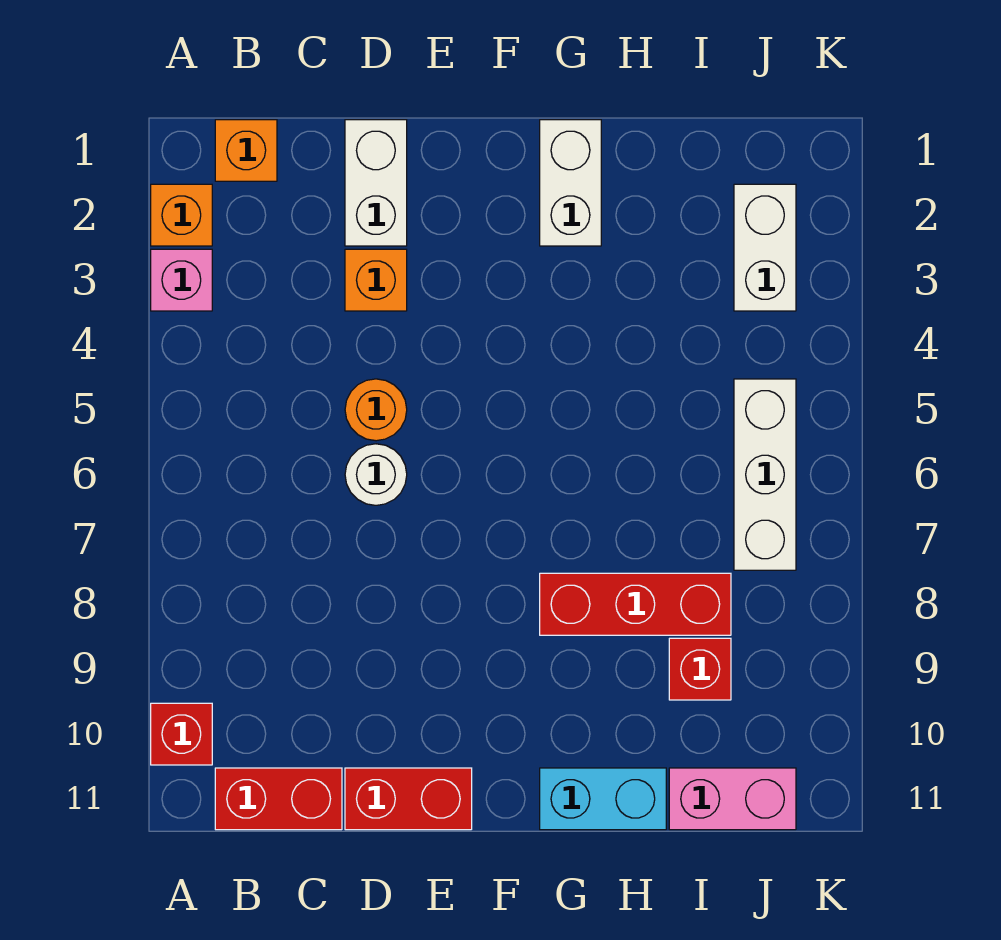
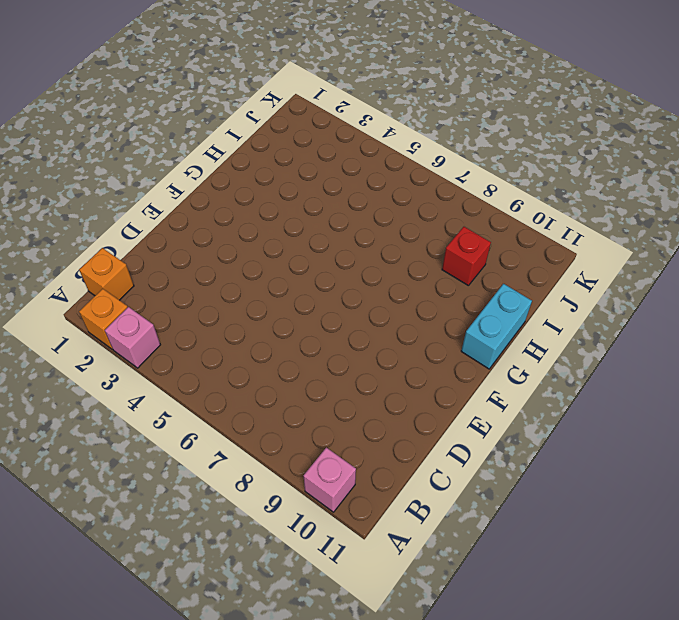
pink 1x1 brick [304,448,356,512] -> red 1x1 brick [151,703,212,765]
none -> red 1x2 brick [215,768,342,830]
none -> white 1x2 brick [345,120,407,246]
none -> orange 1x1 brick [345,249,407,311]

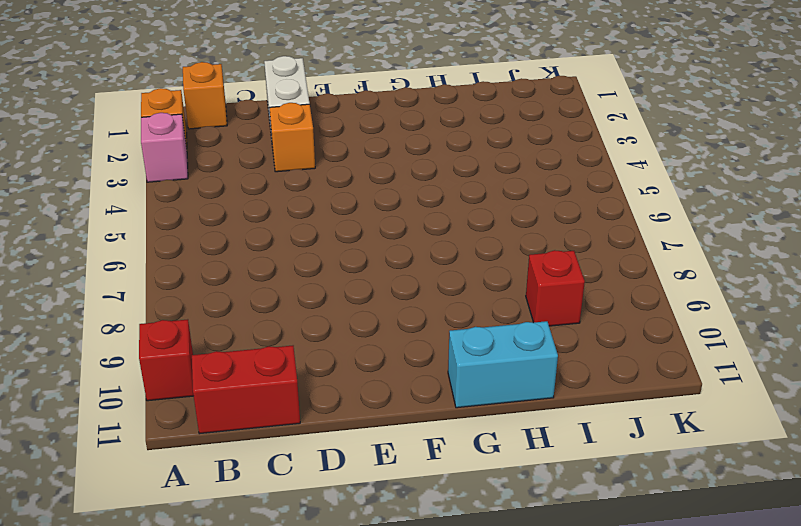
none -> orange 1x1 round brick [345,379,407,441]
none -> white 1x1 round brick [345,444,407,505]
none -> red 1x2 brick [345,768,472,830]

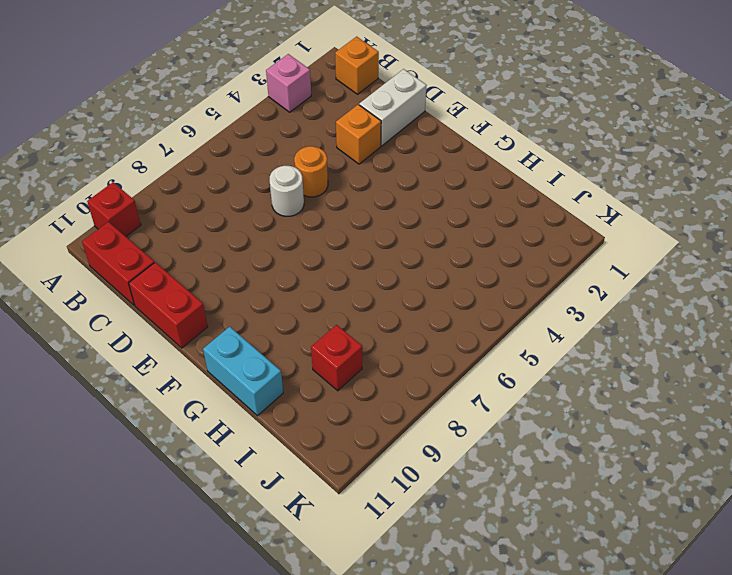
none -> orange 1x1 brick [151,184,212,246]
none -> white 1x2 brick [540,120,601,246]
none -> red 1x3 brick [540,573,731,635]

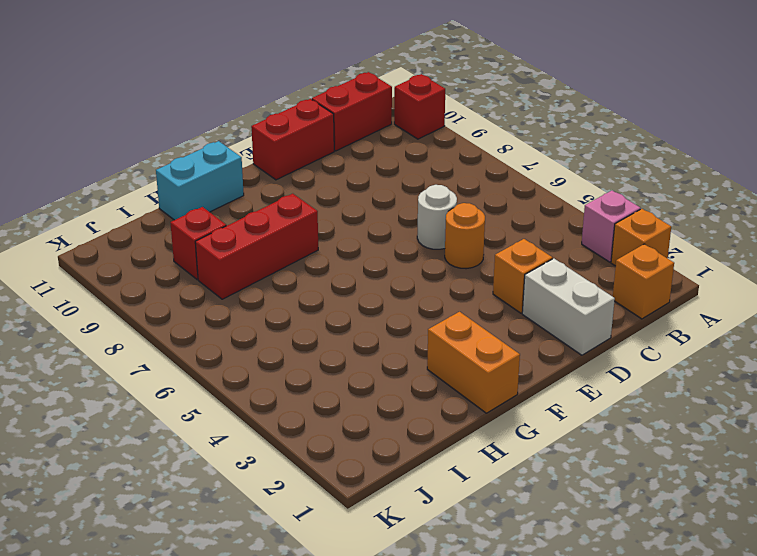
orange 1x2 brick [427,312,520,413] -> white 1x2 brick [540,120,601,246]
none -> pink 1x2 brick [669,768,796,830]
none -> white 1x2 brick [734,184,796,311]
none -> white 1x3 brick [734,379,796,570]

